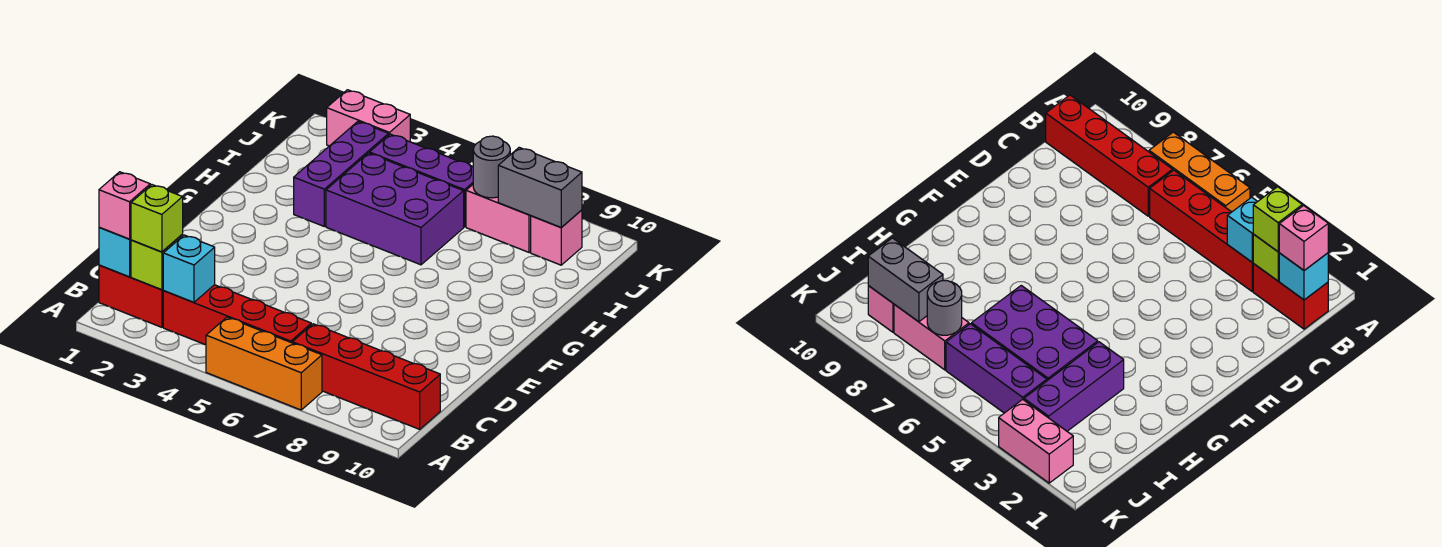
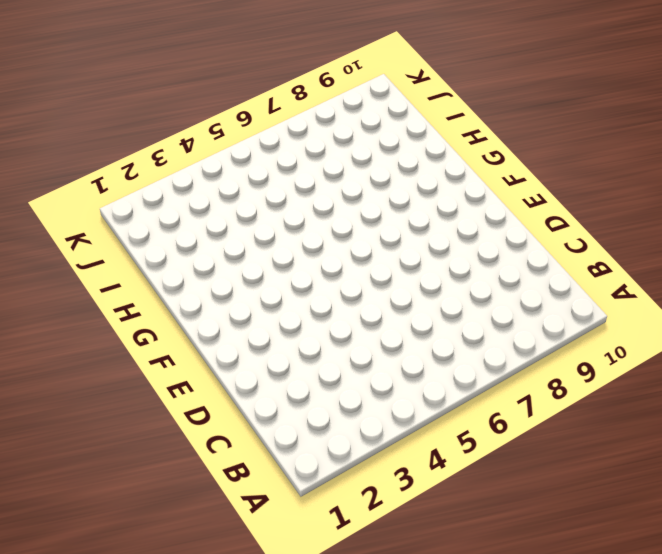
none -> orange 1x3 brick [206,317,322,410]
none -> red 1x2 brick [99,265,164,327]
none -> red 1x4 brick [163,285,311,345]

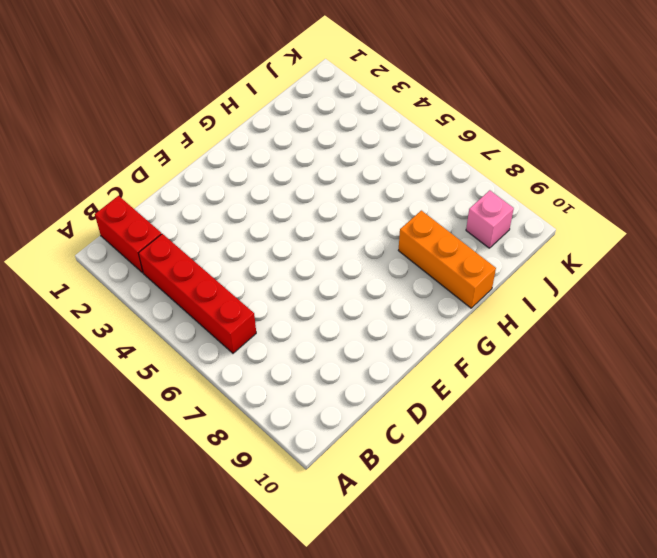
orange 1x3 brick [398,211,496,308] -> orange 1x3 brick moved to [206,317,322,410]
none -> red 1x4 brick [292,324,440,429]
none -> purple 1x3 brick [294,122,389,226]
none -> purple 2x3 brick [326,153,464,265]

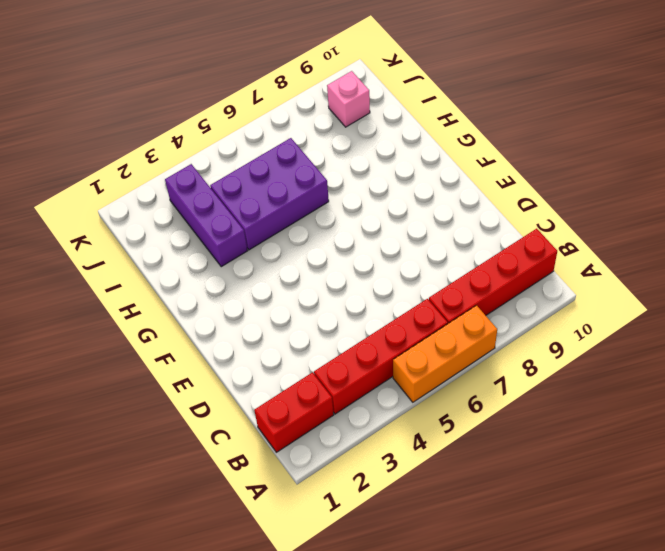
none -> purple 1x3 brick [369,134,473,227]
none -> pink 1x2 brick [466,185,531,252]
none -> pink 1x2 brick [327,90,410,146]

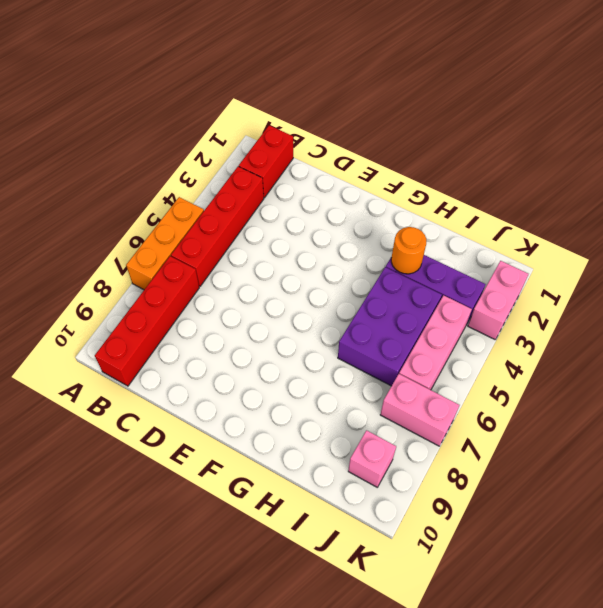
orange 1x1 round brick [391,227,426,274] -> none
pink 1x3 brick [399,295,472,390] -> purple 1x3 brick [369,134,473,227]
pink 1x2 brick [380,374,459,446] -> pink 1x2 brick turned to [466,185,531,252]
none -> cyan 1x1 brick [99,227,131,277]
none -> lime 1x1 brick [131,235,183,290]
none -> cyan 1x1 brick [163,235,215,302]

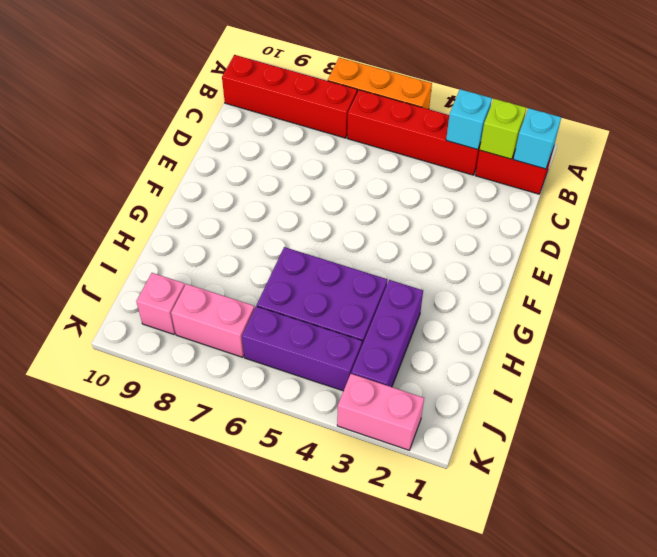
none -> grey 1x1 round brick [473,136,510,198]
none -> grey 1x2 brick [498,147,582,227]
none -> pink 1x1 brick [99,172,150,239]

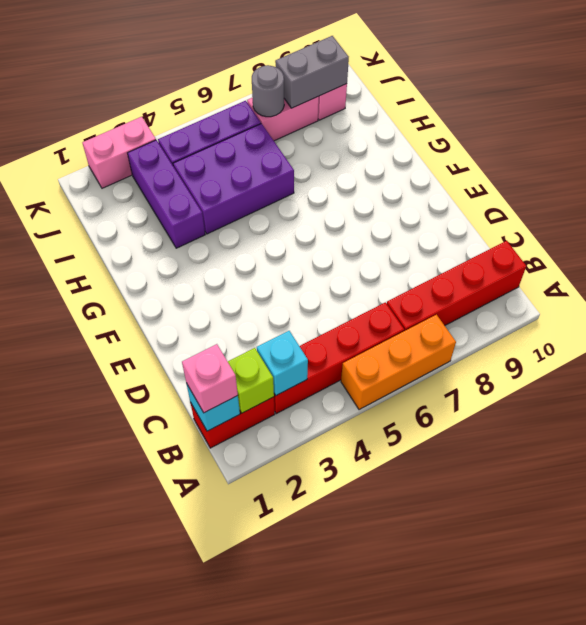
none -> lime 1x1 brick [131,185,183,252]

